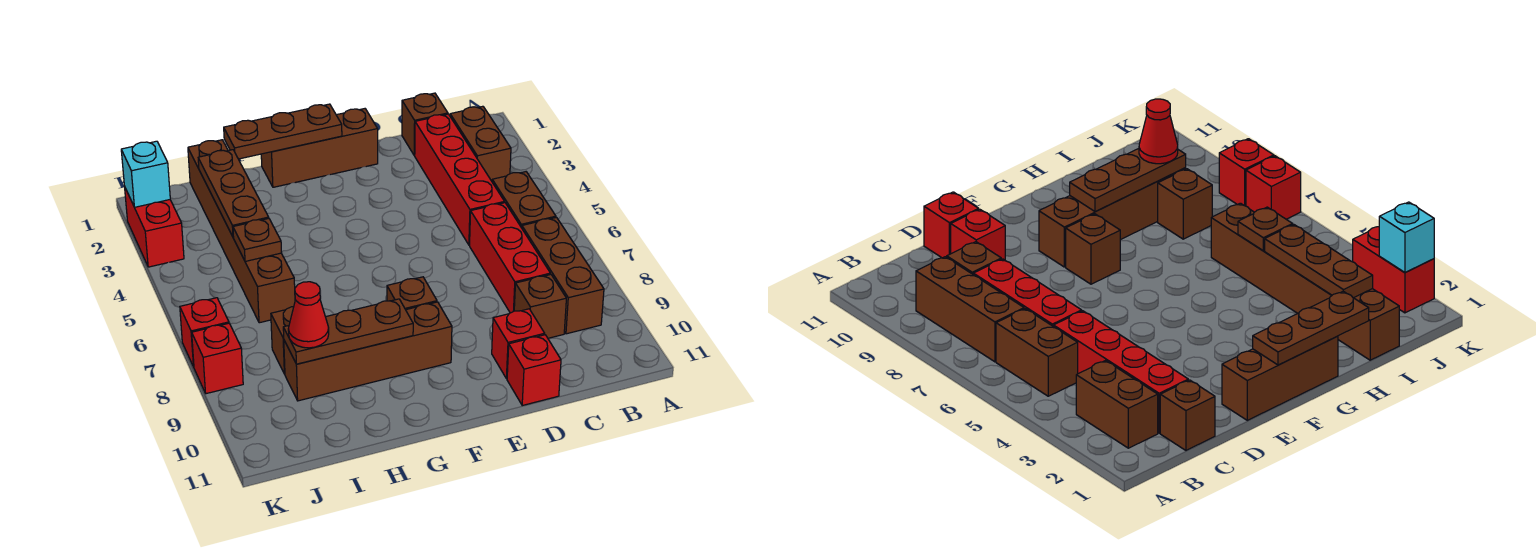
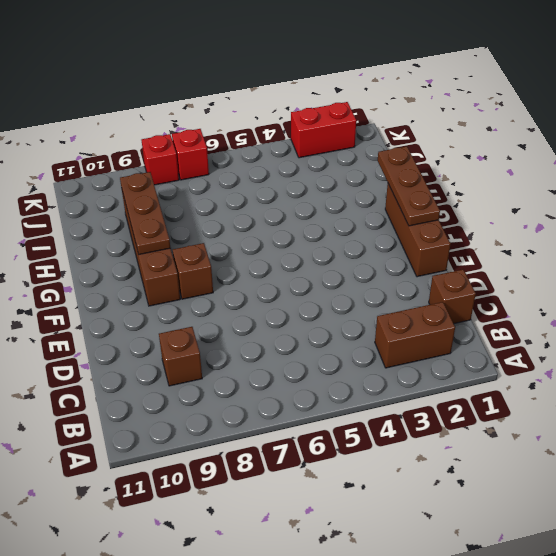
none -> brown 1x2 brick [492,172,556,228]
none -> brown 1x3 brick [522,217,604,334]
none -> red 1x4 brick [414,114,504,245]

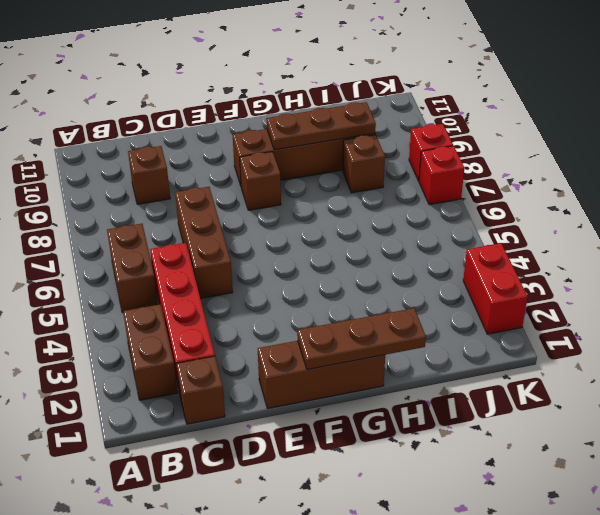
brown 1x3 brick [175,187,233,299] -> brown 1x3 brick moved to [522,217,604,334]
none -> red 1x3 brick [470,203,550,313]
none -> red 1x1 brick [492,309,545,379]
none -> red 1x1 brick [507,335,561,405]

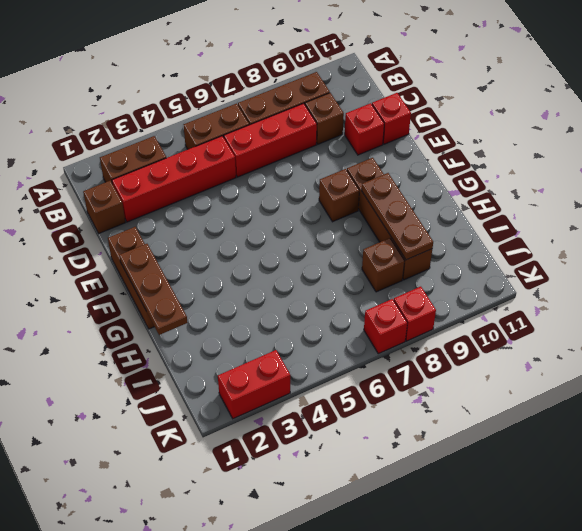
none -> brown 1x6 brick [188,140,295,323]
none -> brown 1x3 plate [198,150,269,237]
none -> brown 1x1 plate [233,218,282,261]

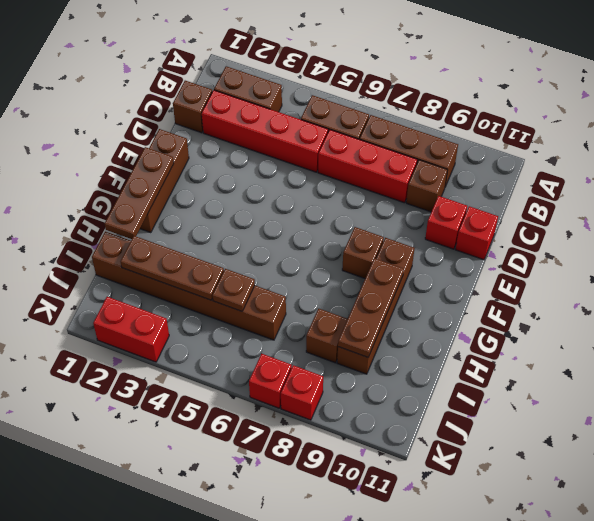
none -> cyan 1x1 brick [121,141,170,207]
none -> red 1x1 cone [288,282,329,348]

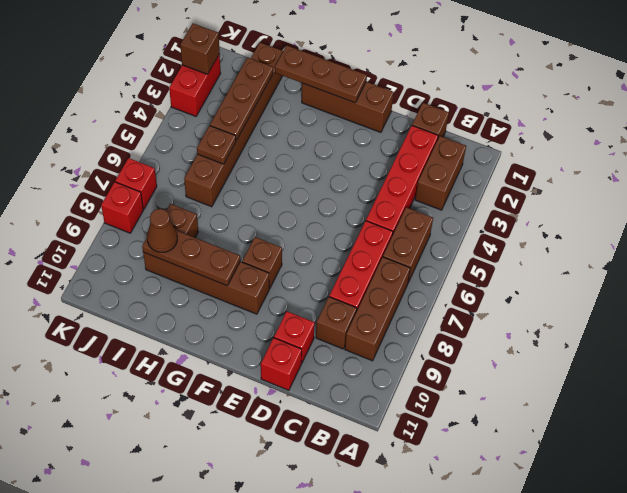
brown 1x1 cone [147,209,177,252] -> red 1x1 cone [288,282,329,348]
brown 1x1 brick [180,23,220,74] -> cyan 1x1 brick [121,141,170,207]

